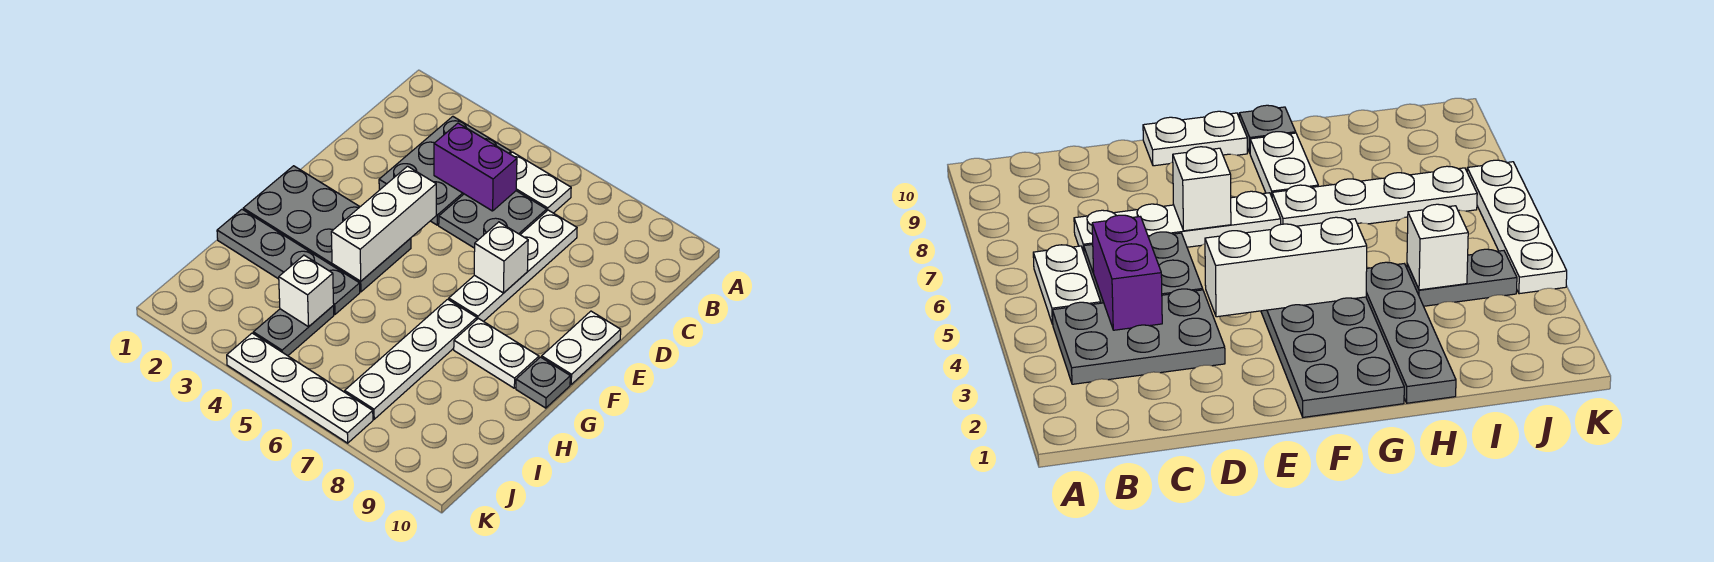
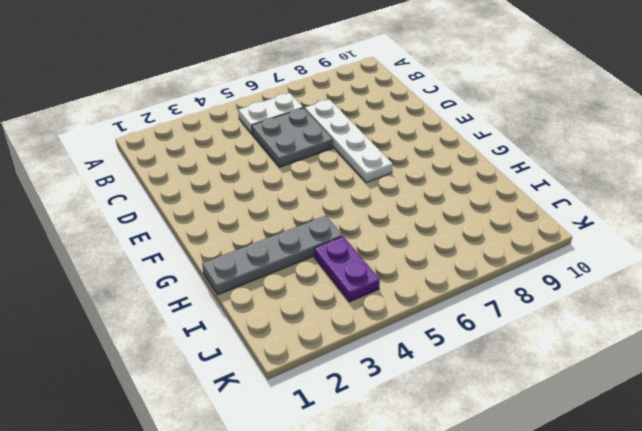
purple 1x2 plate [314,236,380,302] -> grey 1x2 plate [253,306,334,356]
none -> grey 2x3 plate [379,116,511,225]
none -> white 1x2 plate [542,311,621,384]
none -> grey 2x4 plate [243,166,411,292]

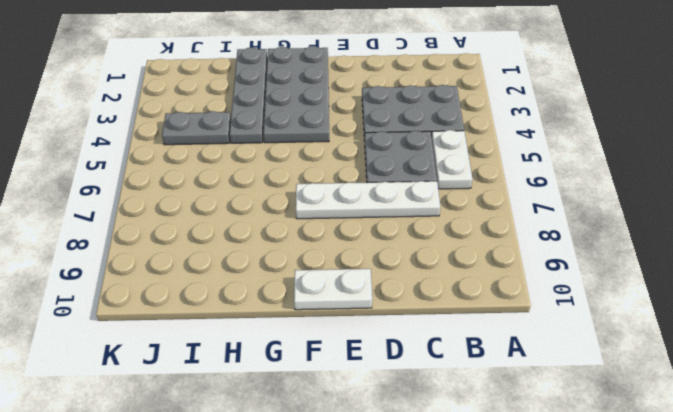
none -> white 1x4 plate [345,299,477,419]
none -> white 1x2 plate [454,318,539,388]
none -> grey 1x1 plate [516,357,570,408]

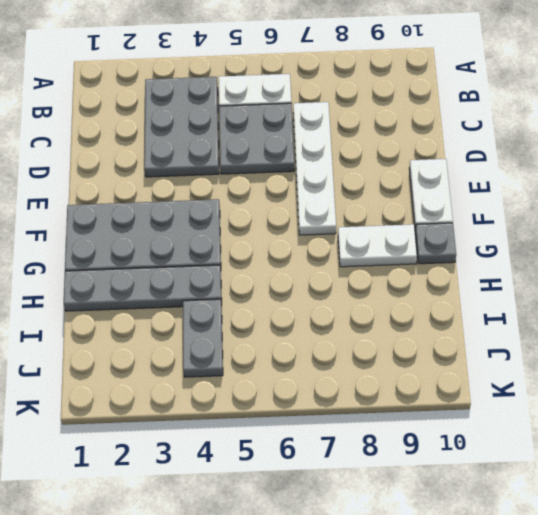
none -> white 1x4 plate [345,299,477,419]
none -> white 1x4 plate [227,333,373,443]
none -> purple 1x2 brick [434,123,517,211]

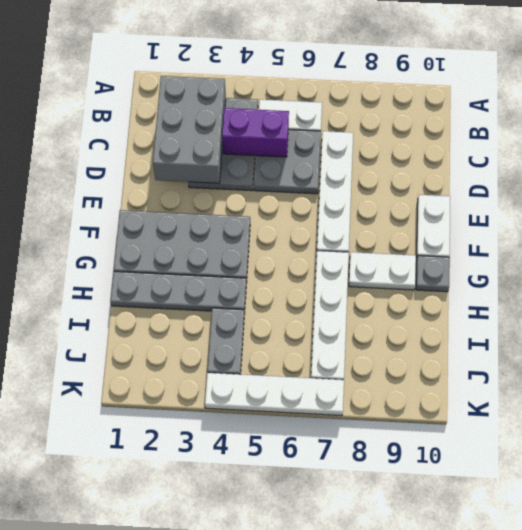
grey 2x3 brick [153,76,226,183] -> none
none -> white 1x3 brick [331,166,436,281]
none -> white 1x1 brick [474,222,528,293]
none -> white 1x1 brick [279,255,334,327]

